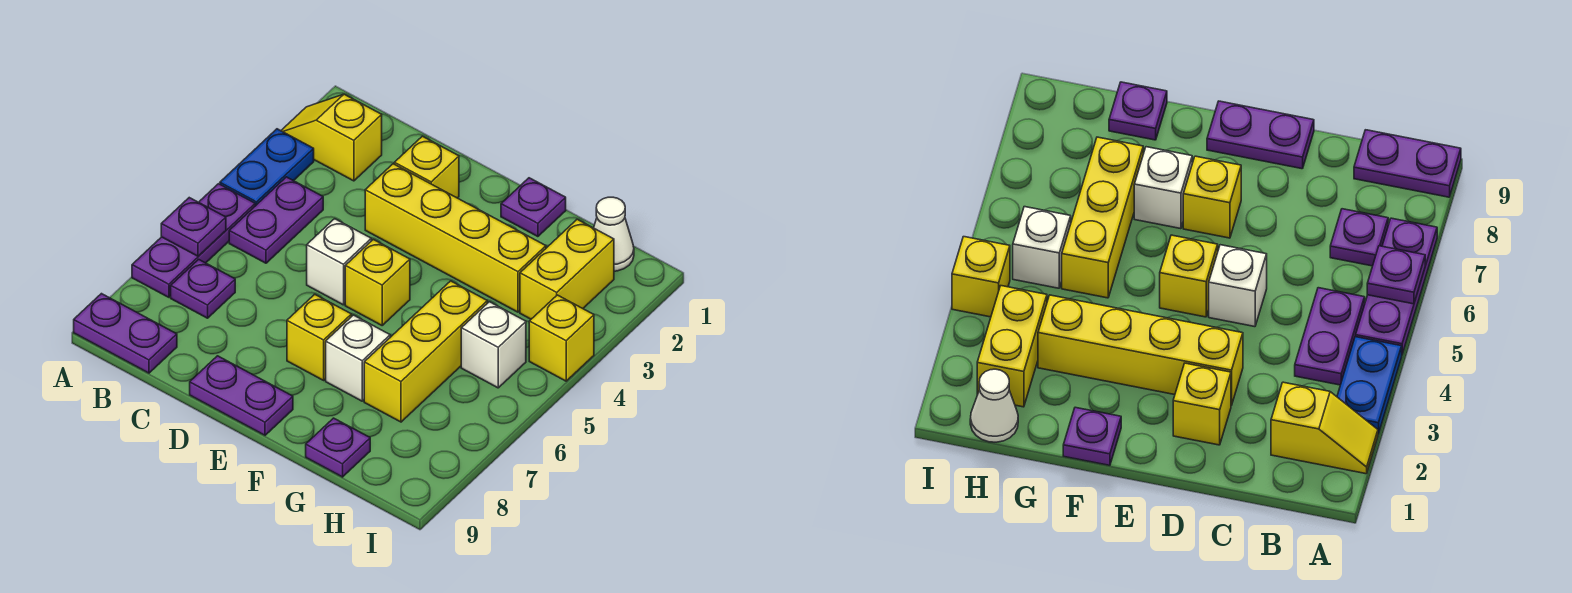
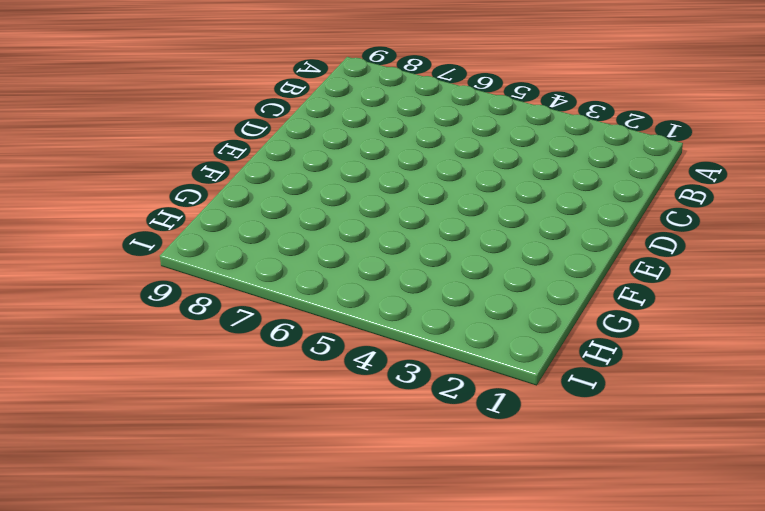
none -> yellow 1x2 slope [281,94,382,181]
none -> blue 1x2 plate [220,129,314,206]
none -> purple 1x3 plate [132,184,255,297]

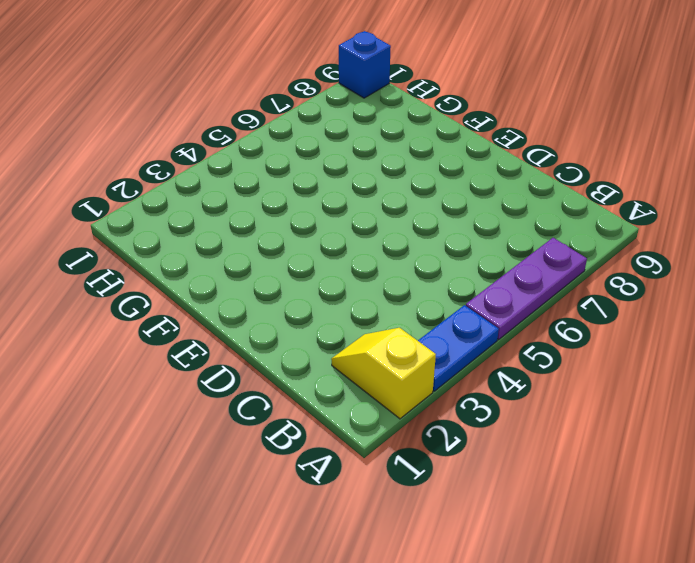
yellow 1x2 slope [331,328,436,419] -> yellow 1x2 slope turned to [281,94,382,181]
blue 1x1 brick [339,31,391,98] -> none
none -> purple 1x2 plate [74,294,177,373]
none -> purple 1x2 plate [229,177,323,263]
none -> purple 1x1 plate [171,259,235,318]

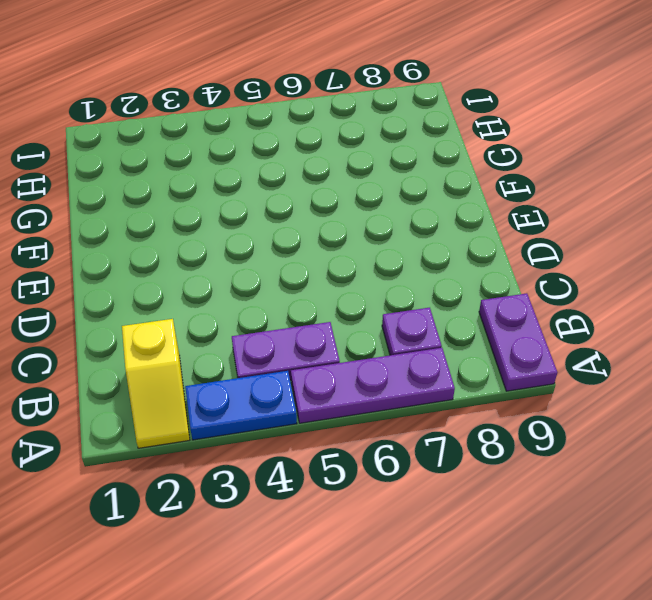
none -> yellow 1x1 brick [394,136,459,198]
none -> yellow 1x4 brick [365,164,546,312]
none -> white 1x1 brick [307,219,371,305]

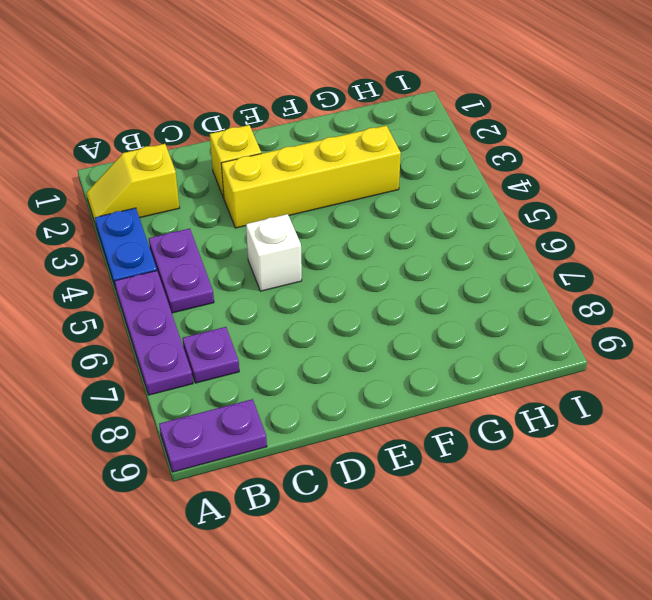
none -> purple 1x2 plate [190,356,293,435]
none -> yellow 1x1 brick [345,239,410,325]
none -> yellow 1x1 brick [287,294,352,380]

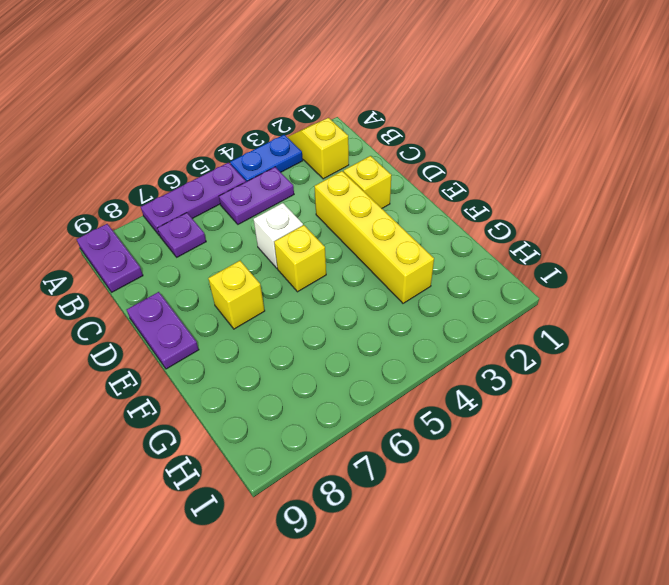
none -> purple 1x1 plate [501,178,566,237]
none -> white 1x1 brick [326,315,390,401]
none -> yellow 1x3 brick [364,281,487,422]

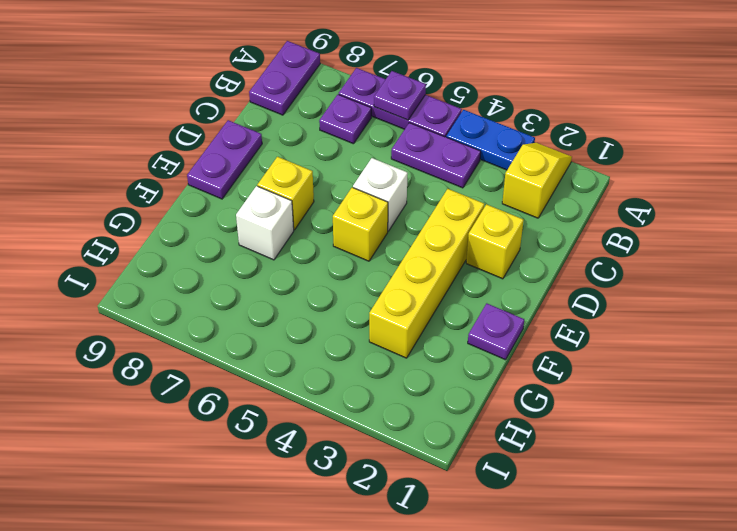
none -> yellow 1x3 brick [364,281,487,422]
none -> purple 1x1 plate [306,418,370,477]
none -> white 1x1 cone [594,197,634,271]

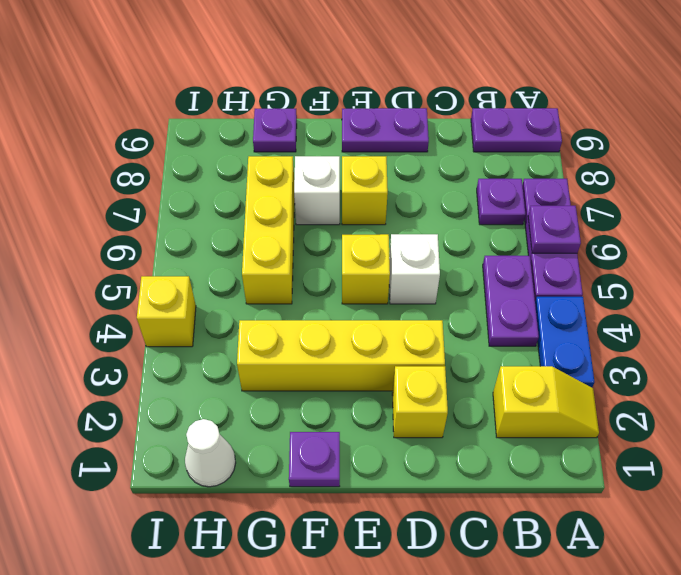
none -> yellow 1x2 brick [520,219,614,319]
none -> white 1x1 brick [461,302,526,388]

